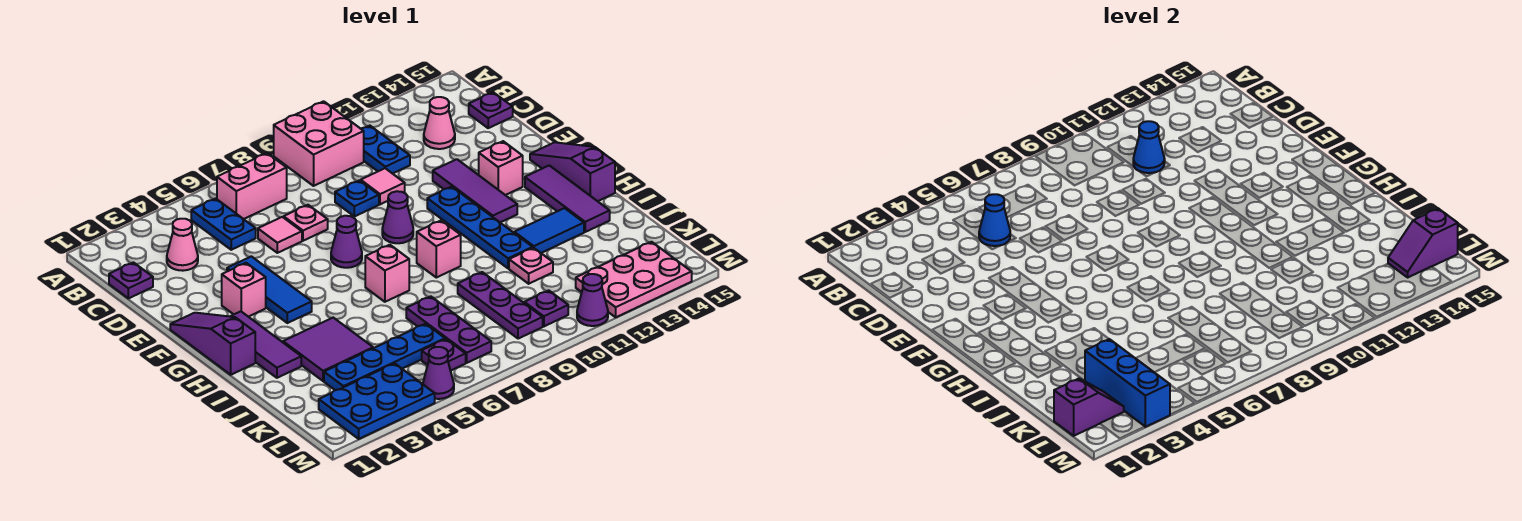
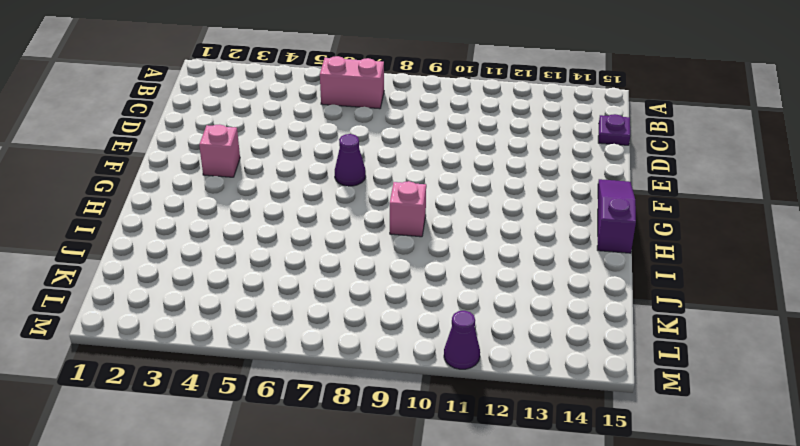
none -> pink 2x2 brick [274,101,364,186]
none -> blue 1x2 plate [191,199,256,250]
none -> blue 1x2 plate [361,126,410,174]
none -> purple 1x1 plate [109,262,153,298]

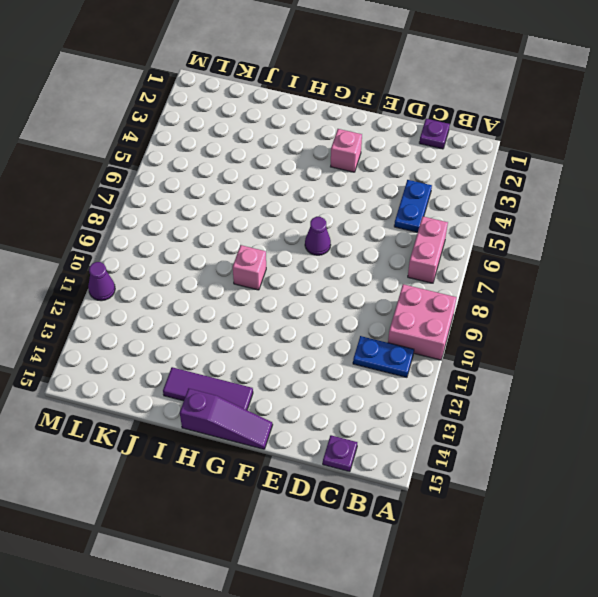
blue 1x2 plate [394,180,432,232] -> blue 1x2 plate turned to [191,199,256,250]
none -> pink 1x1 cone [167,219,198,271]
none -> pink 1x1 cone [424,97,455,149]
none -> pink 1x1 tile [258,217,302,253]
none -> pink 1x1 plate [284,205,328,241]

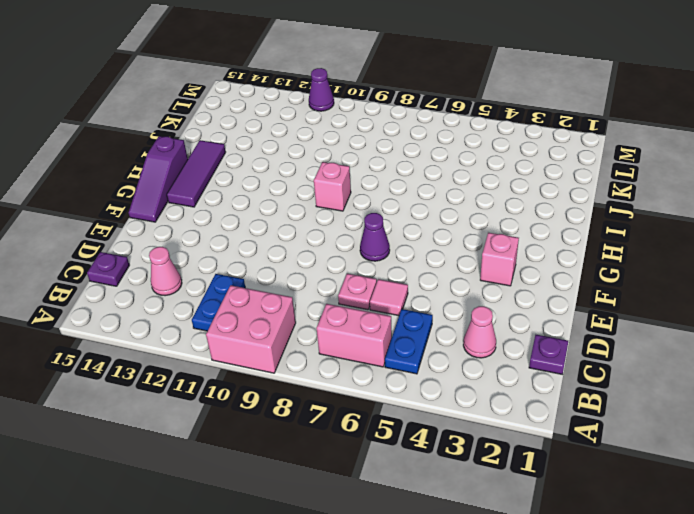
none -> blue 1x1 plate [335,180,379,216]
none -> pink 1x1 tile [361,168,405,204]
none -> blue 1x3 tile [227,256,312,323]
none -> purple 1x3 tile [433,159,517,222]

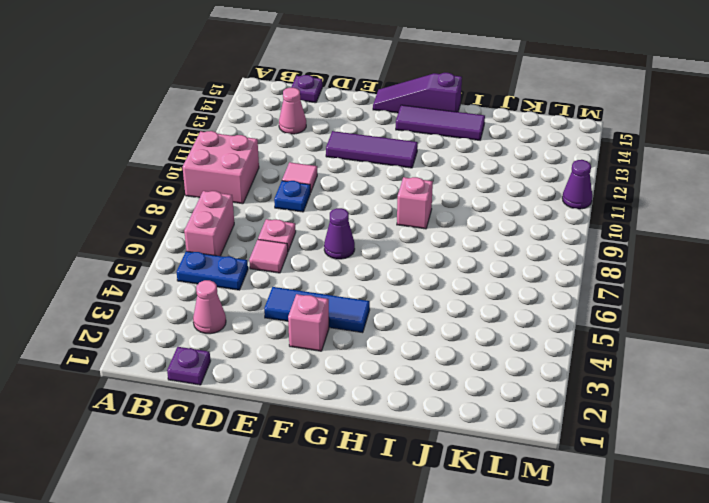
none -> blue 1x2 plate [361,126,410,174]
none -> purple 1x3 slope [170,313,255,375]
none -> purple 1x1 cone [382,191,413,243]
none -> blue 1x4 plate [427,187,533,269]

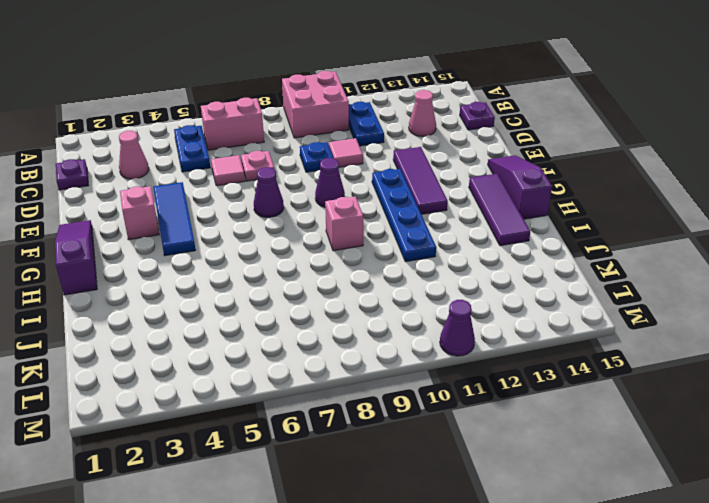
none -> pink 1x1 brick [479,141,523,195]
none -> purple 1x3 tile [230,311,301,378]
none -> pink 1x1 brick [365,245,409,302]
none -> purple 2x2 tile [283,318,373,381]

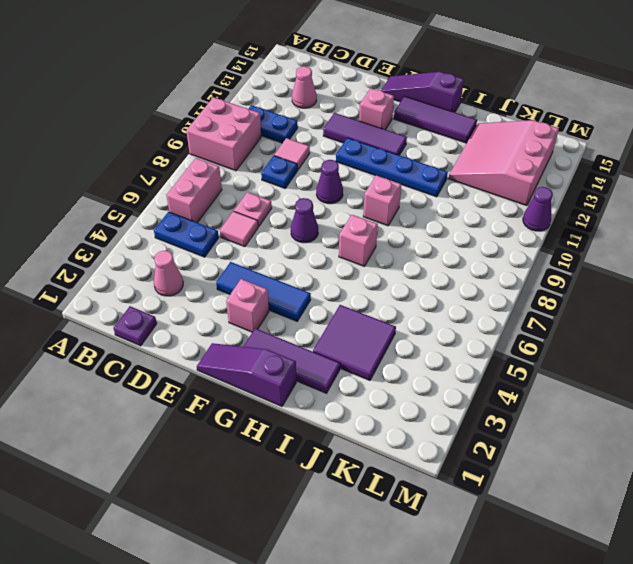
pink 3x3 slope [449,120,559,206] -> pink 2x3 plate [576,242,692,317]
none -> purple 1x1 plate [469,92,513,128]
none -> blue 1x2 tile [514,208,584,253]
none -> purple 1x3 plate [406,296,491,363]
none -> purple 1x3 plate [458,272,543,339]

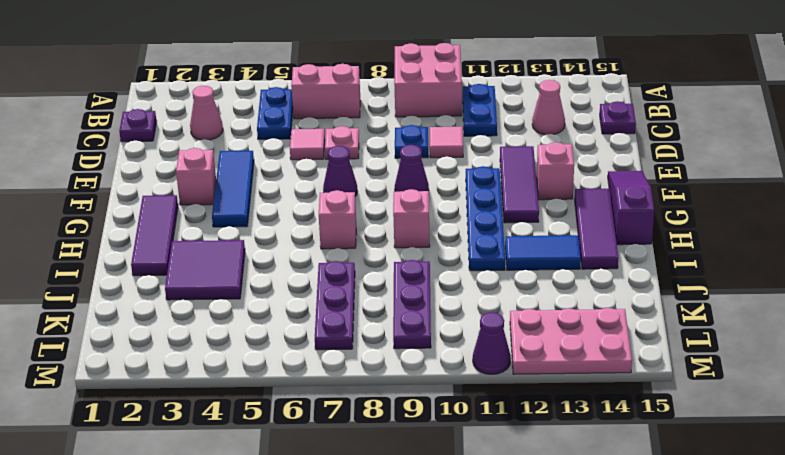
none -> purple 1x3 slope [170,313,255,375]
none -> pink 1x1 plate [509,248,553,284]
none -> blue 1x4 plate [324,324,445,390]
none -> blue 2x3 plate [319,363,435,439]

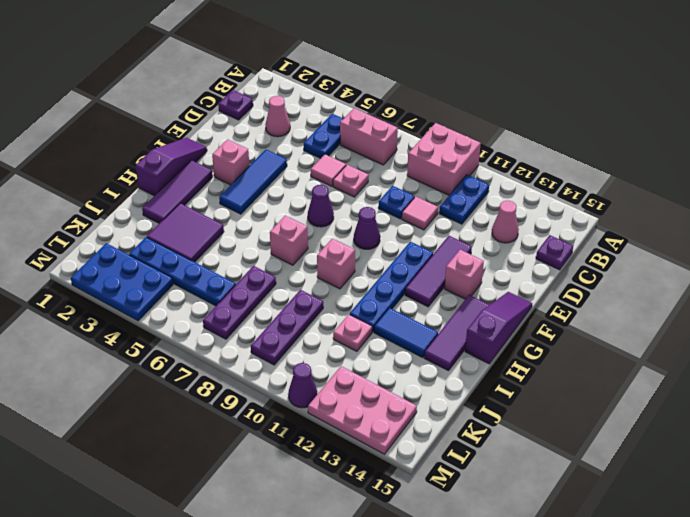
none -> purple 1x1 plate [422,339,466,371]
none -> purple 1x1 plate [524,290,568,326]
none -> purple 1x1 cone [423,347,454,399]
none -> blue 1x1 cone [979,194,1010,246]

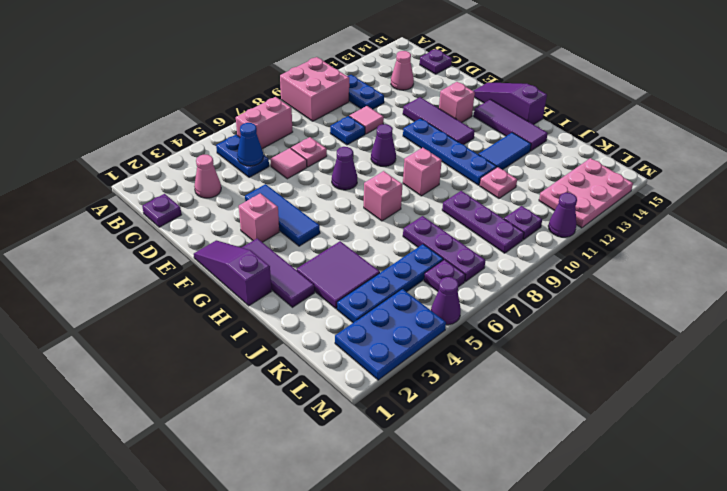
none -> blue 1x1 cone [1133,121,1165,173]
none -> blue 1x3 brick [1085,339,1170,427]
none -> purple 1x2 slope [1054,379,1124,436]
none -> purple 1x2 slope [1388,209,1458,277]

